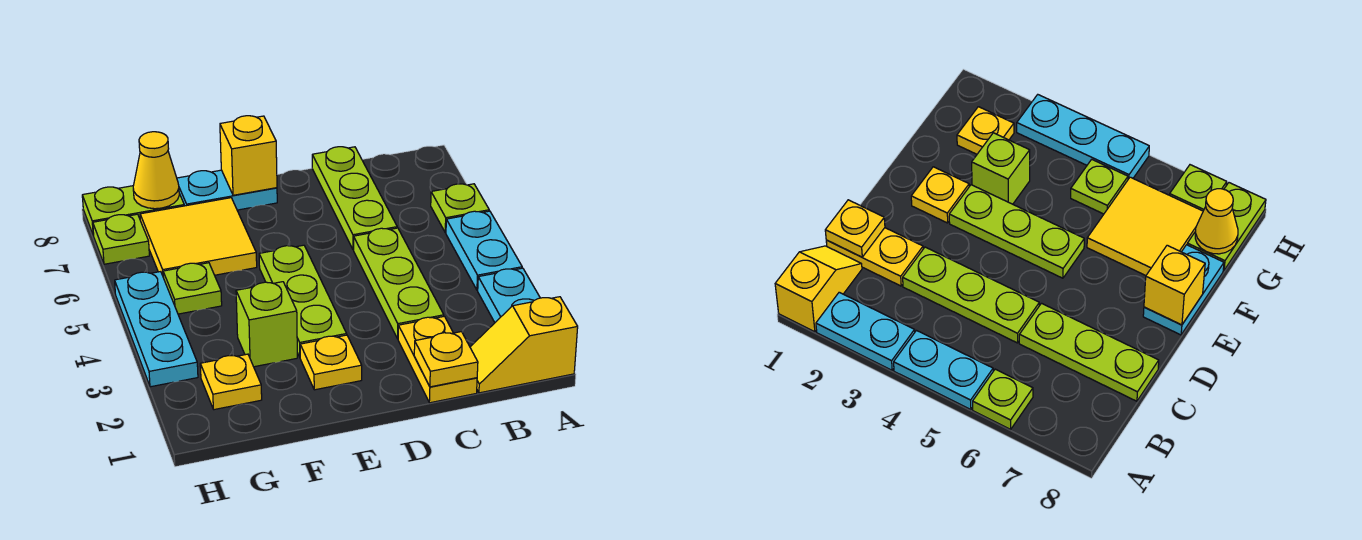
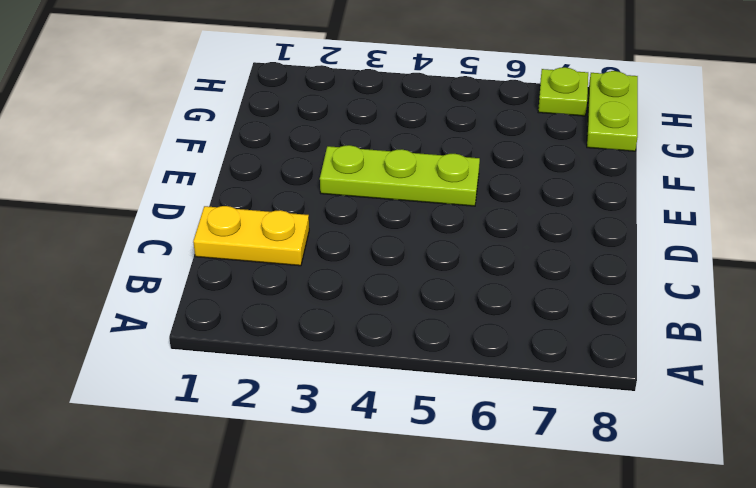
none -> yellow 1x2 slope [470,297,578,393]
none -> cyan 1x2 plate [478,268,540,322]
none -> cyan 1x2 plate [446,211,522,290]

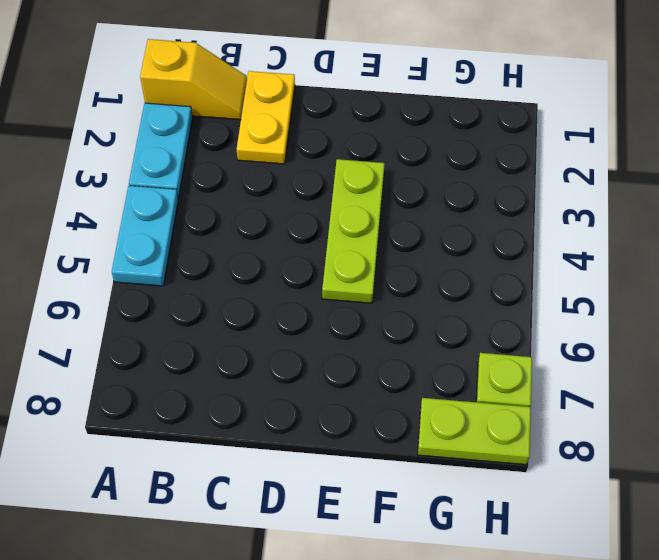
none -> lime 1x1 plate [431,184,489,233]
none -> lime 1x3 plate [354,228,444,339]
none -> lime 1x3 plate [312,147,397,250]

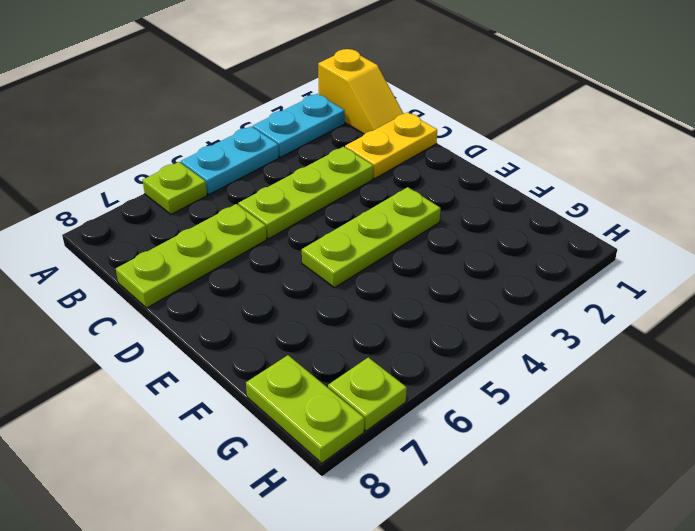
none -> yellow 1x1 plate [300,335,362,390]
none -> cyan 1x2 plate [177,170,277,210]
none -> lime 1x1 brick [236,282,297,367]

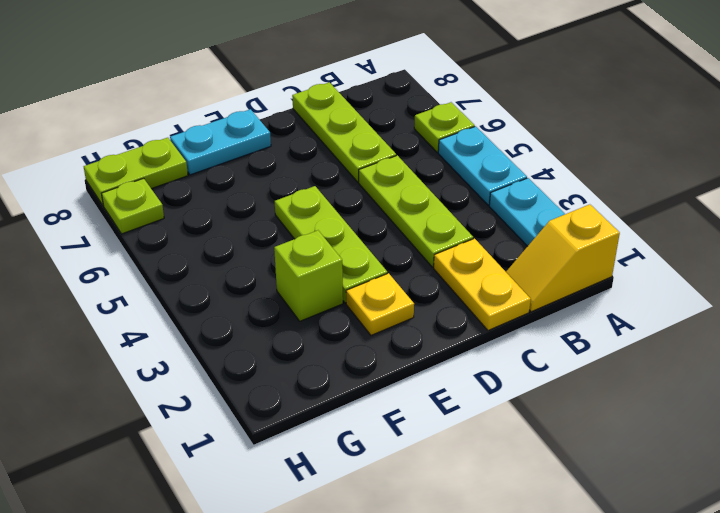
none -> yellow 2x2 tile [140,198,257,276]
none -> yellow 1x1 plate [200,354,262,410]
none -> lime 1x1 plate [163,263,222,314]

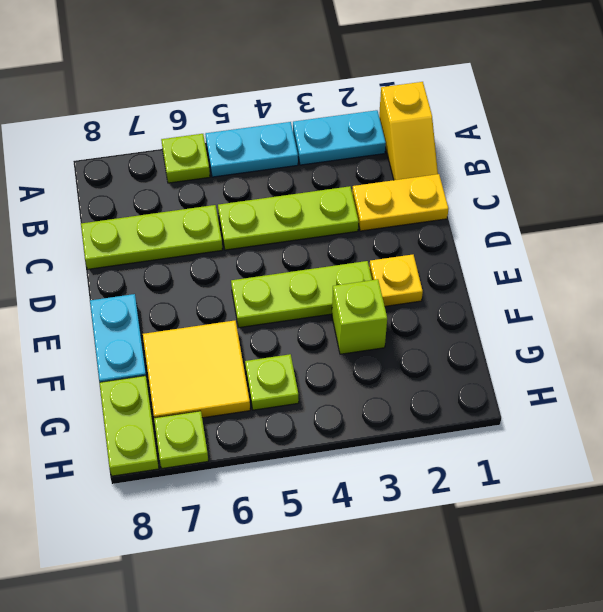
none -> yellow 1x1 plate [200,354,262,410]
none -> cyan 1x3 plate [115,272,198,387]
none -> yellow 1x1 plate [414,332,478,387]

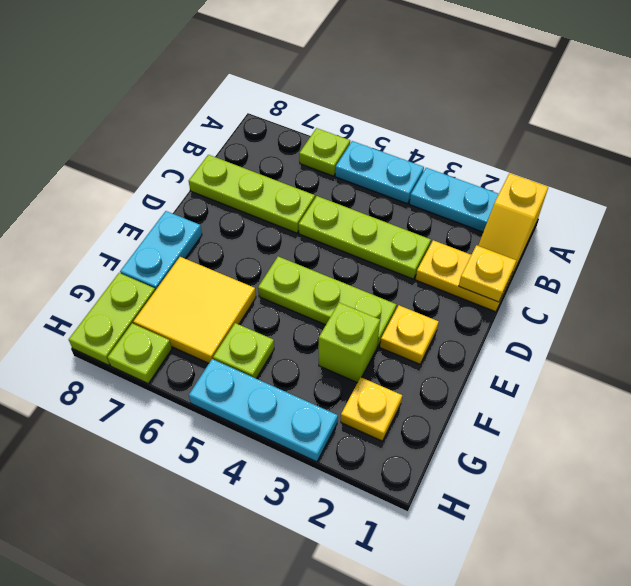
none -> yellow 1x1 brick [220,116,277,195]
none -> yellow 1x1 cone [133,132,179,209]

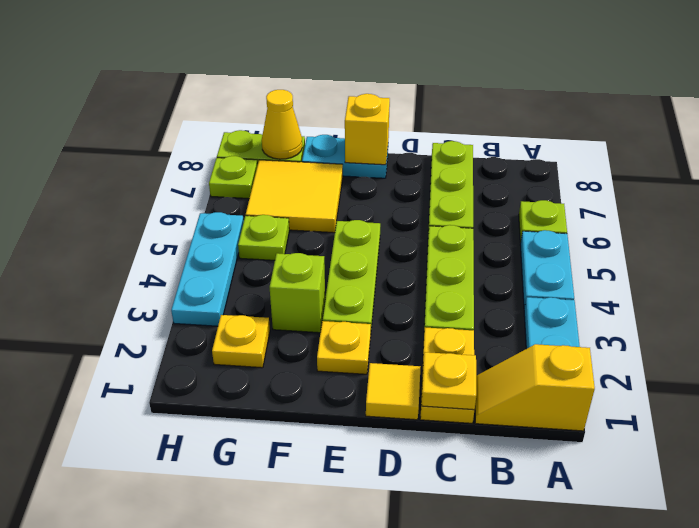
yellow 1x1 tile [366,363,420,420] -> none

